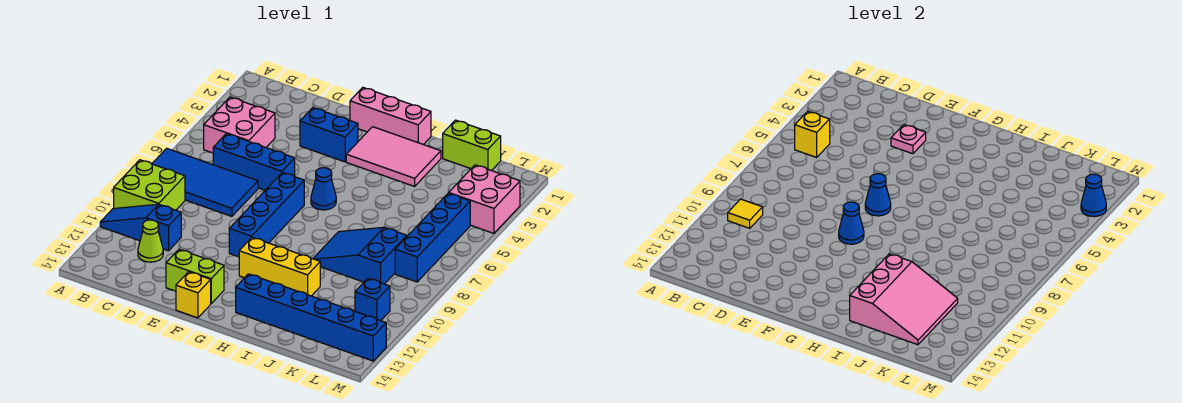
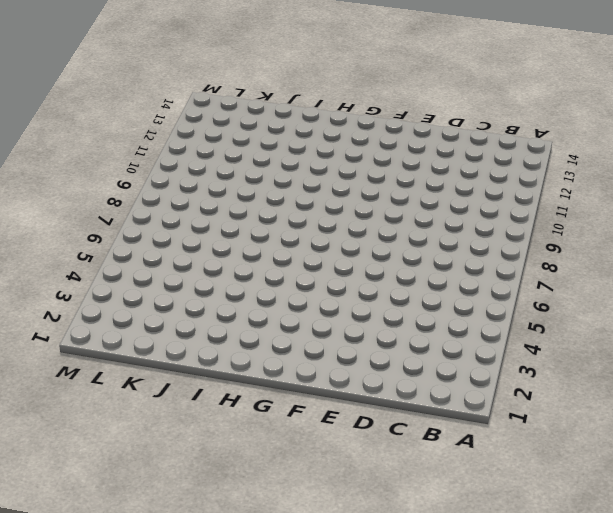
none -> blue 2x4 tile [152,148,258,216]
none -> lime 2x2 brick [114,160,185,210]
none -> blue 1x3 slope [100,204,181,251]

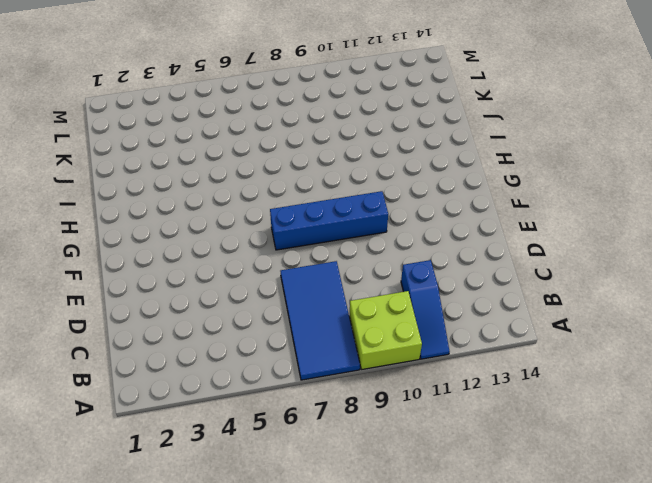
none -> pink 2x2 brick [204,97,275,153]
none -> blue 1x3 brick [213,134,295,190]
none -> lime 1x1 cone [138,220,163,262]

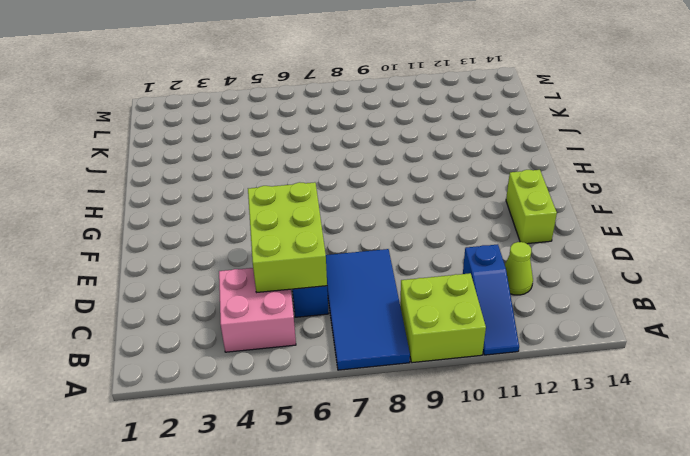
lime 2x3 brick [248,182,327,292] -> none
none -> blue 1x2 brick [300,108,358,162]
none -> pink 1x3 brick [350,87,431,145]
none -> blue 1x4 brick [229,173,304,257]

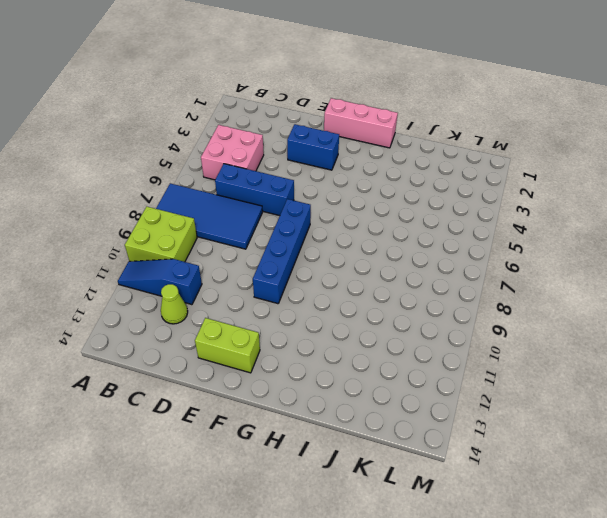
none -> yellow 1x1 brick [176,272,211,318]
none -> pink 2x3 tile [346,127,441,186]
none -> blue 1x1 cone [311,168,336,210]

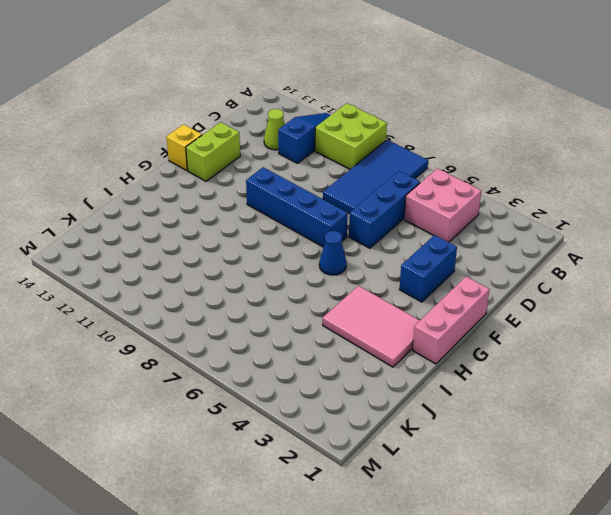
pink 2x3 tile [323,286,420,367] -> pink 2x3 tile turned to [346,127,441,186]
none -> yellow 1x3 brick [239,237,320,296]
none -> blue 1x6 brick [236,274,386,361]
none -> blue 2x3 slope [313,227,407,284]

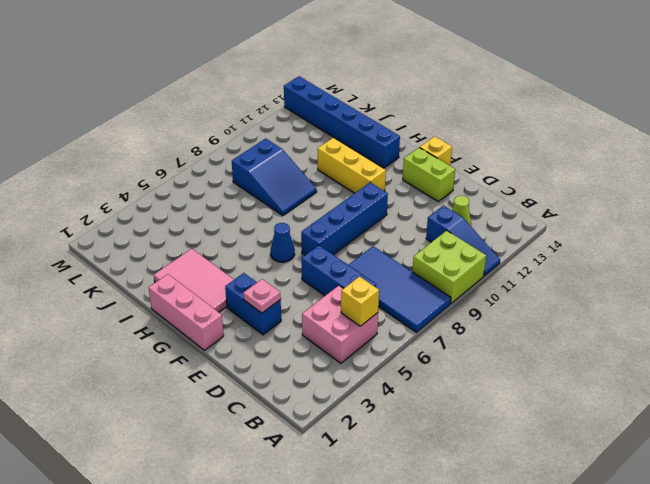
none -> lime 1x2 brick [443,120,501,171]
none -> pink 2x2 brick [449,165,520,233]
none -> blue 1x4 brick [395,193,470,282]

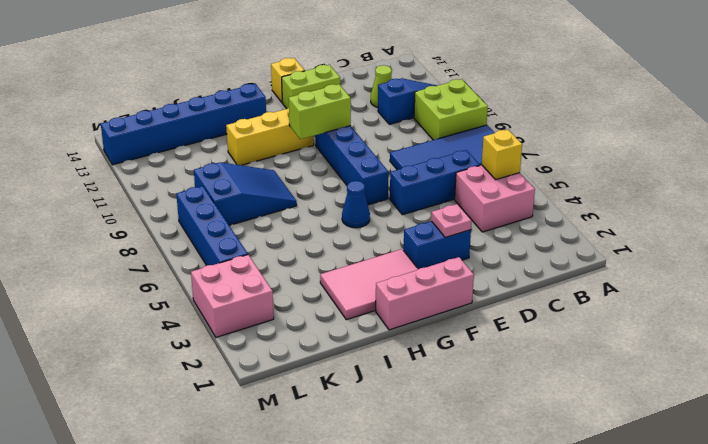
lime 1x2 brick [289,84,351,139] -> lime 1x2 brick moved to [443,120,501,171]
none -> blue 1x1 brick [355,278,390,321]
none -> yellow 1x1 tile [728,199,763,228]
none -> blue 1x1 cone [865,174,891,216]

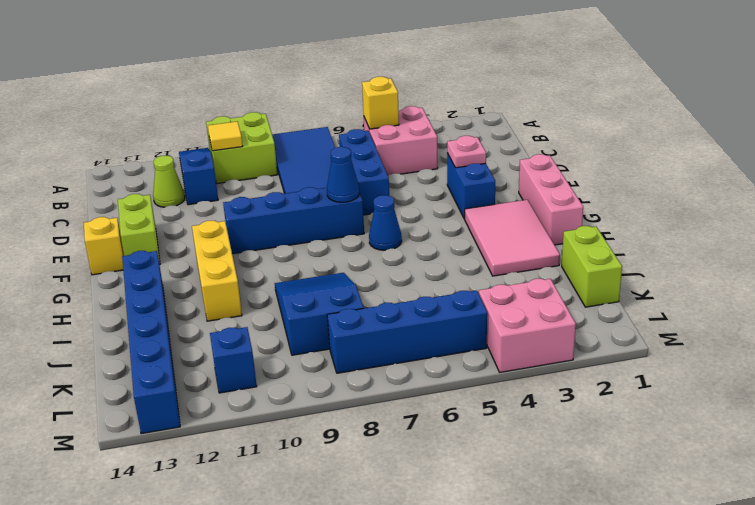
none -> blue 1x1 cone [839,202,864,244]
none -> pink 3x3 slope [850,254,958,345]
none -> blue 1x1 cone [1081,174,1106,217]

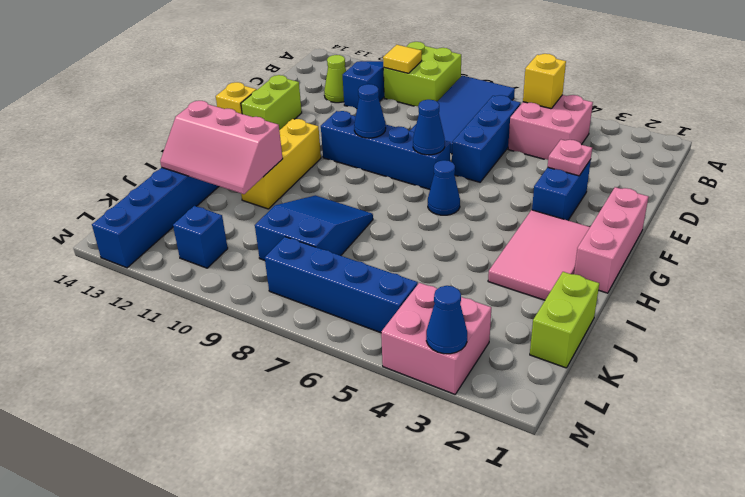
pink 2x3 slope [160,101,283,194] -> pink 3x3 slope [850,254,958,345]

